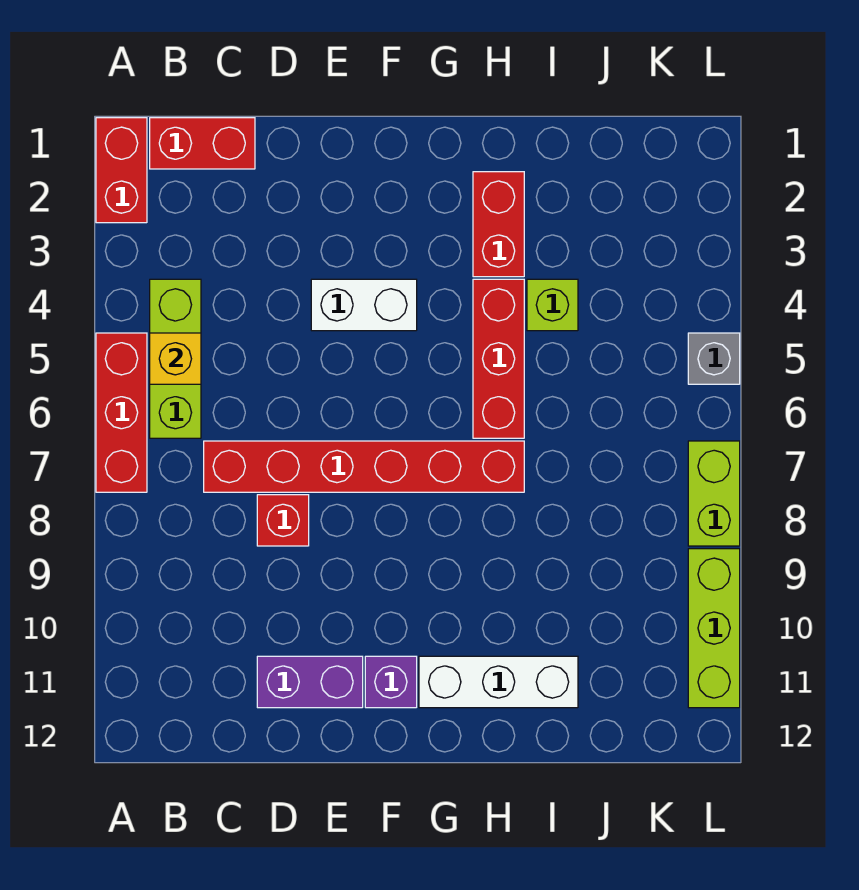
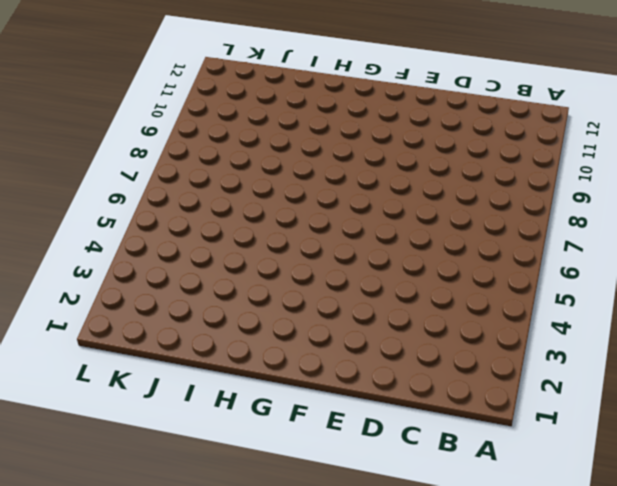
none -> red 1x2 brick [96,118,147,223]
none -> red 1x3 brick [96,333,147,492]
none -> red 1x2 brick [150,118,255,169]

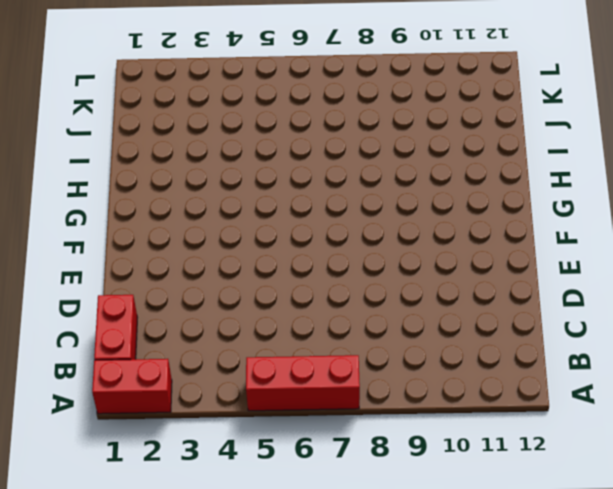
none -> lime 1x3 brick [150,279,201,438]
none -> red 1x6 brick [204,441,524,492]
none -> red 1x1 brick [257,495,309,546]

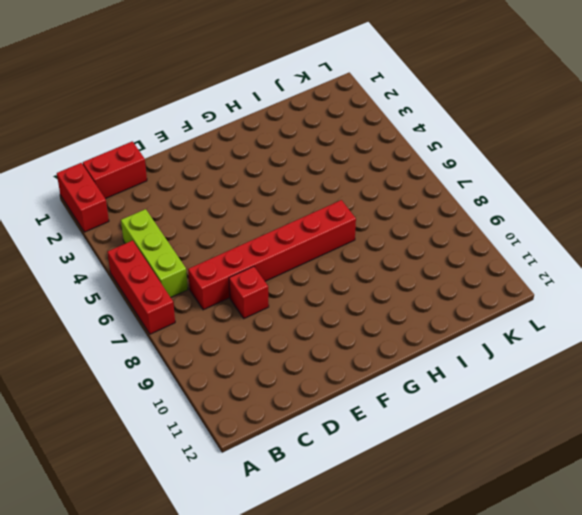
none -> purple 1x2 brick [257,656,363,708]
none -> white 1x2 brick [311,279,417,331]
none -> purple 1x1 brick [365,656,417,708]

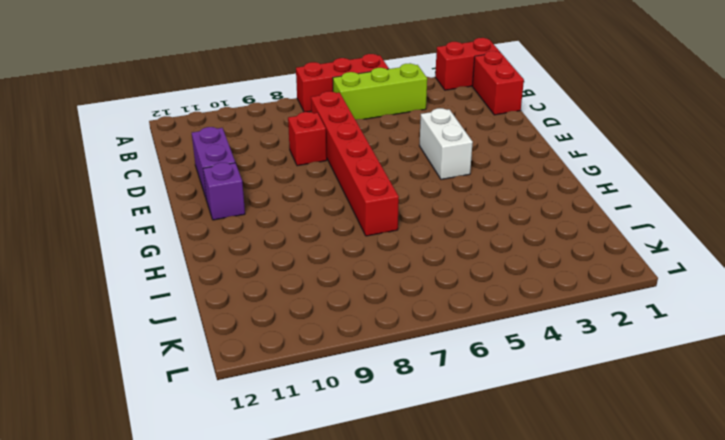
none -> white 1x3 brick [419,656,578,708]
none -> red 1x2 brick [473,172,524,277]
none -> red 1x3 brick [473,279,524,438]

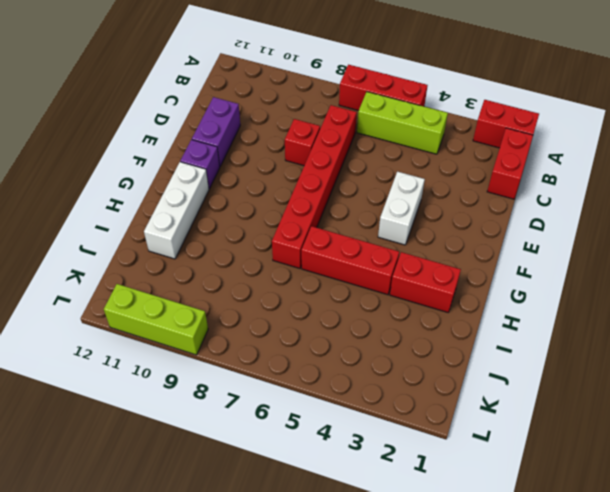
none -> lime 1x1 brick [527,279,578,331]
none -> grey 1x1 brick [688,333,740,384]
none -> lime 1x2 brick [688,441,740,546]

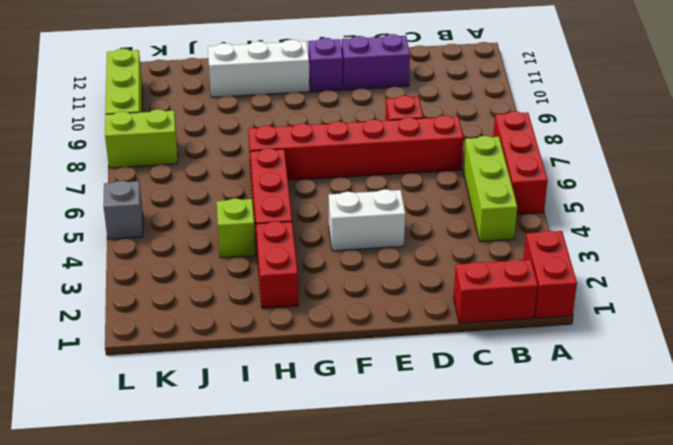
lime 1x2 brick [105,109,178,168] -> lime 1x2 brick turned to [688,441,740,546]
none -> yellow 1x1 brick [150,333,201,384]

